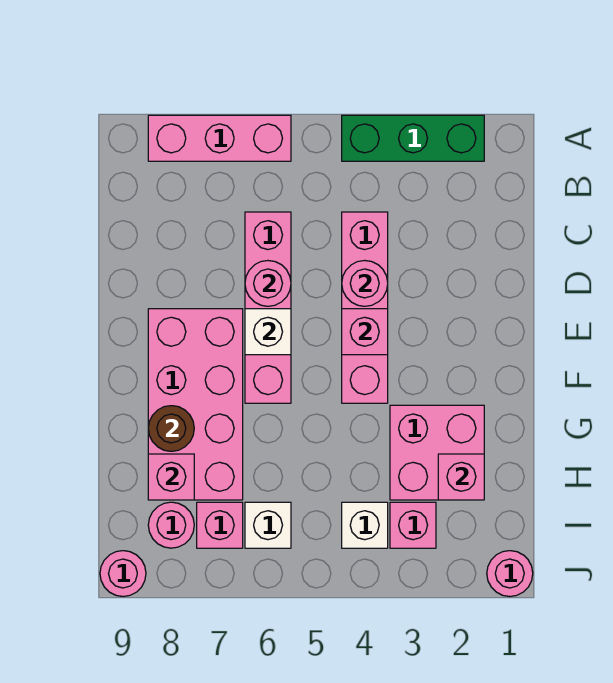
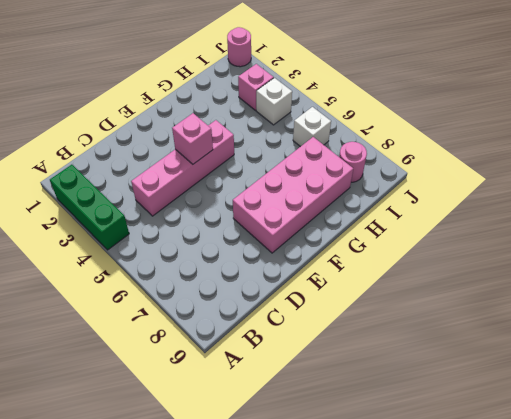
none -> pink 1x3 brick [148,115,291,161]
none -> pink 1x4 brick [245,212,291,403]
none -> pink 2x2 brick [390,405,484,500]

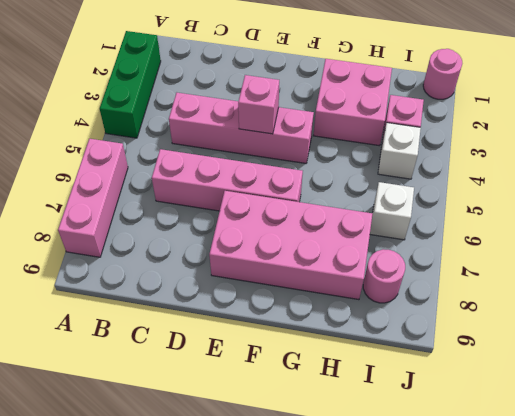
none -> pink 1x1 brick [197,502,243,548]
none -> pink 1x1 round brick [100,551,146,596]
none -> pink 1x1 round brick [342,260,388,306]

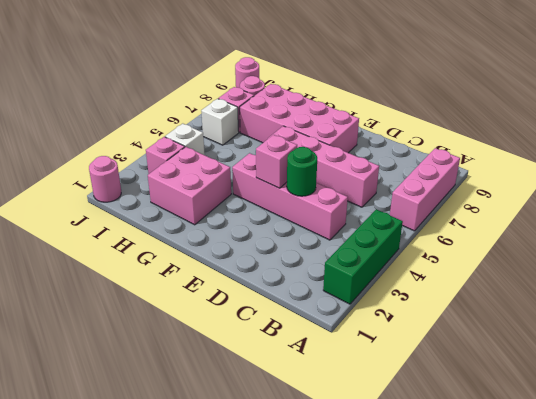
green 1x1 round brick [287,147,317,196] -> pink 1x1 round brick [342,260,388,306]
none -> pink 1x1 round brick [245,261,291,306]
none -> white 1x1 brick [245,309,291,355]
none -> brown 1x1 round brick [148,406,194,451]

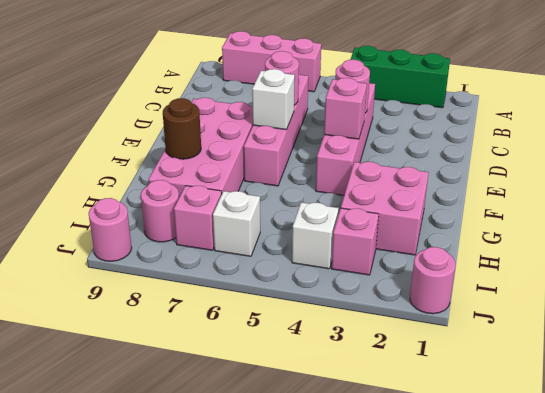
none -> pink 1x1 brick [438,454,484,500]
none -> pink 1x1 brick [148,454,194,500]

